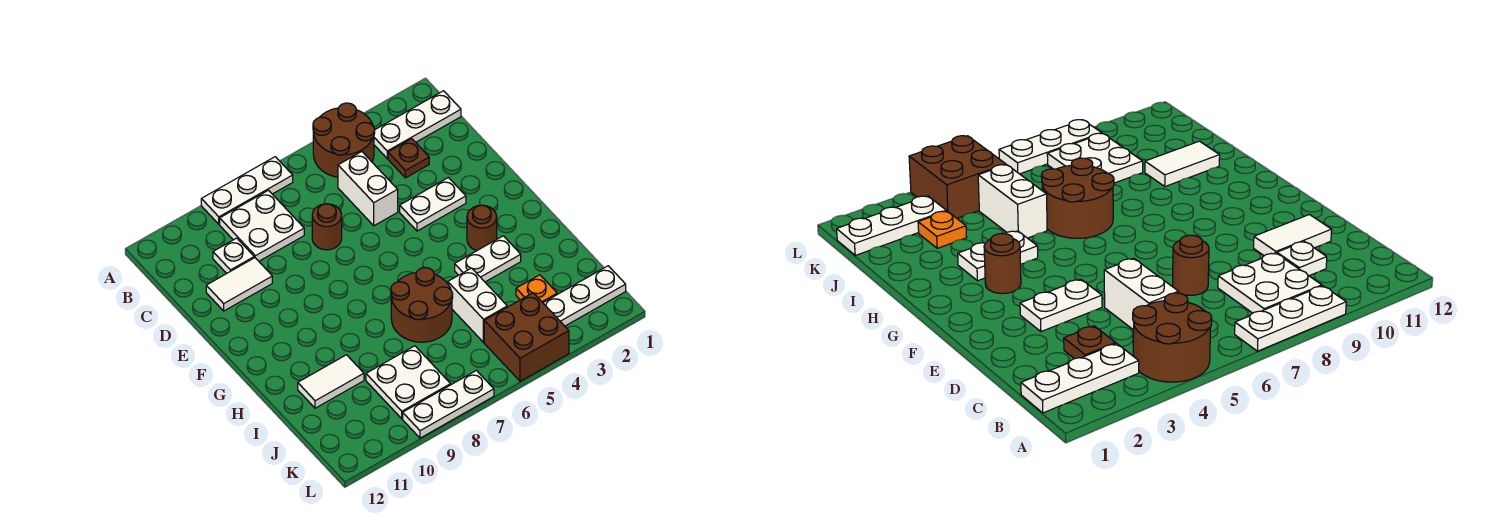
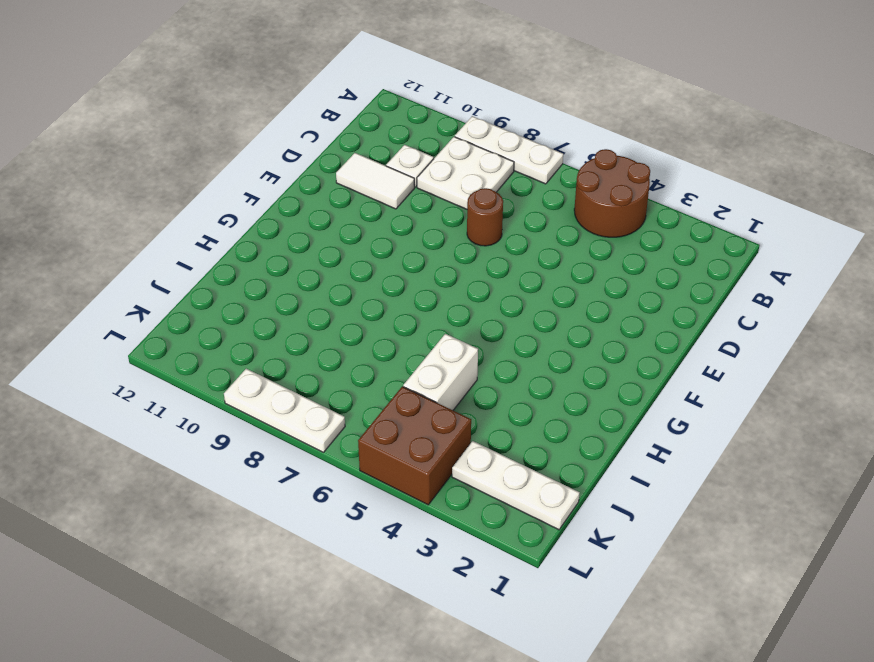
none -> white 1x3 plate [374,91,461,158]
none -> brown 1x1 plate [388,139,429,178]
none -> white 1x2 brick [338,152,398,226]

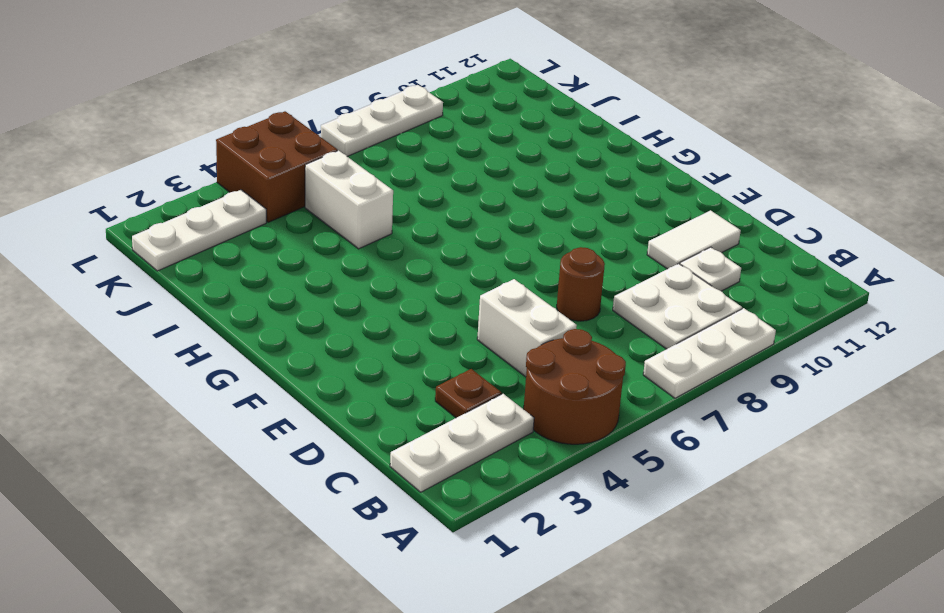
none -> white 1x2 plate [400,178,466,231]
none -> brown 1x1 round brick [467,205,497,250]
none -> white 1x2 plate [455,236,521,282]

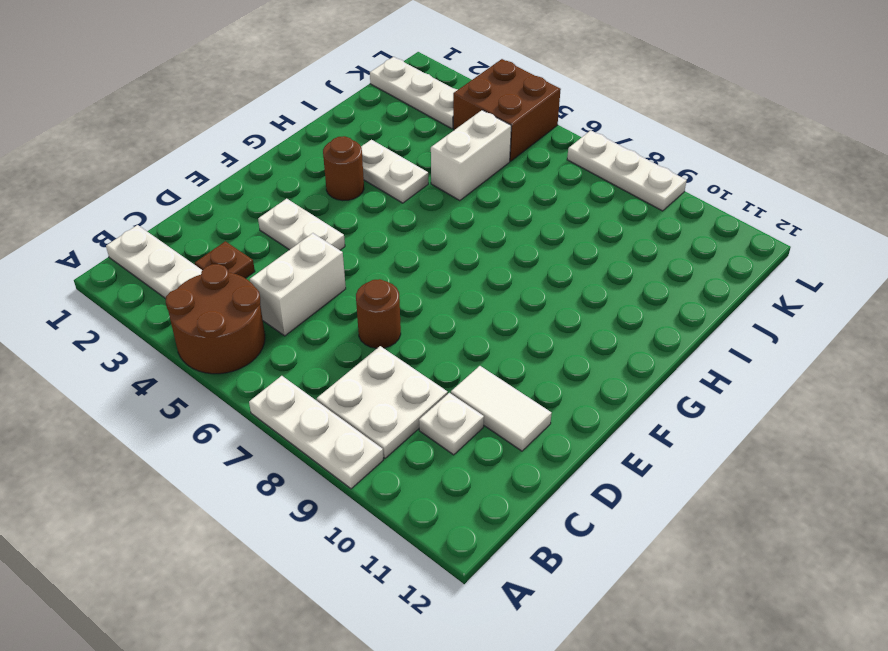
none -> brown 2x2 round brick [391,268,453,342]
none -> white 1x2 tile [298,355,364,408]
none -> orange 1x1 plate [516,275,557,303]

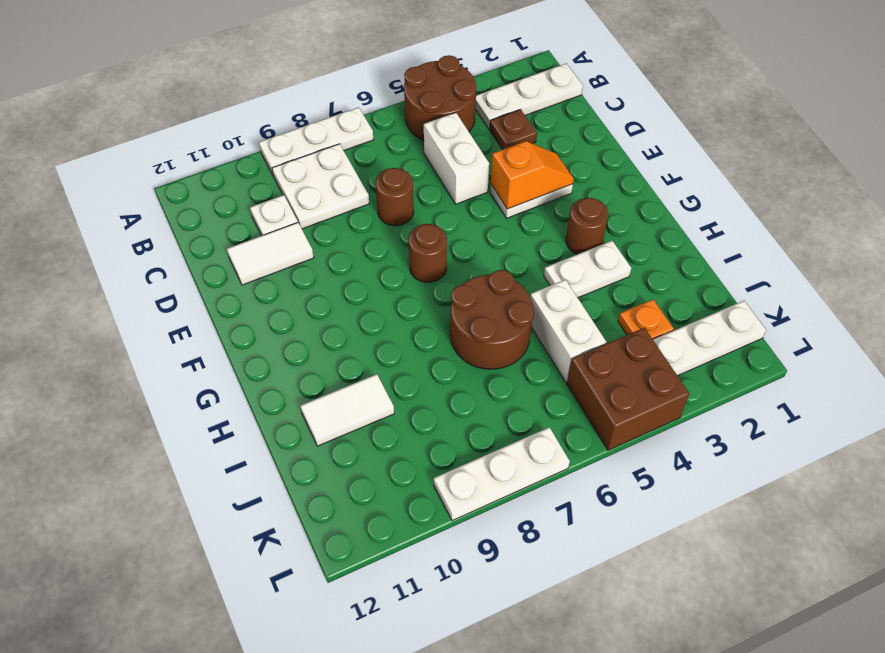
orange 1x2 slope [491,141,574,209] -> none
brown 1x1 round brick [409,224,447,282] -> none
none -> white 2x2 plate [366,346,451,419]

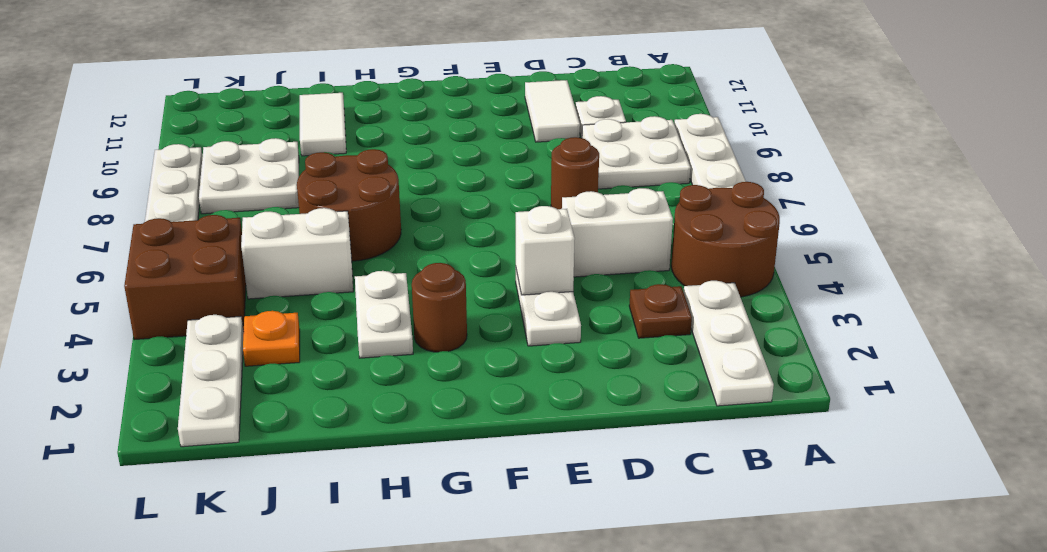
white 1x1 brick [516,206,575,295] -> none

